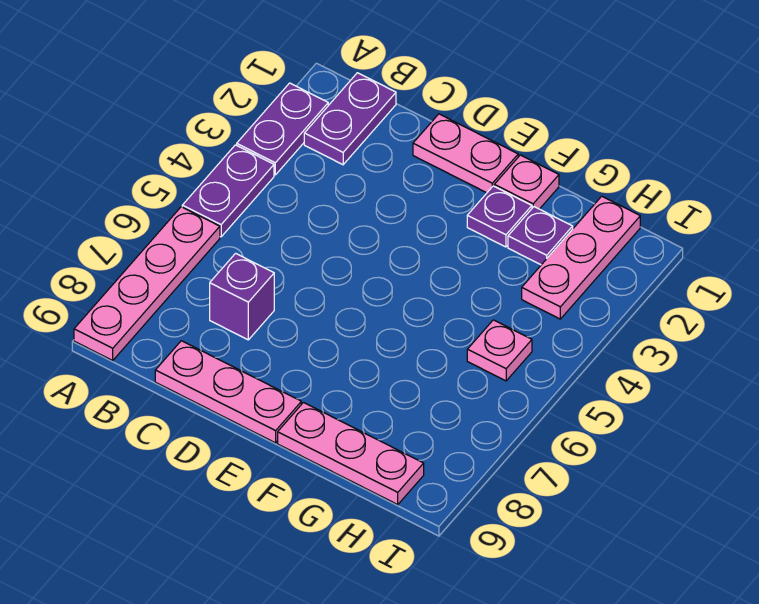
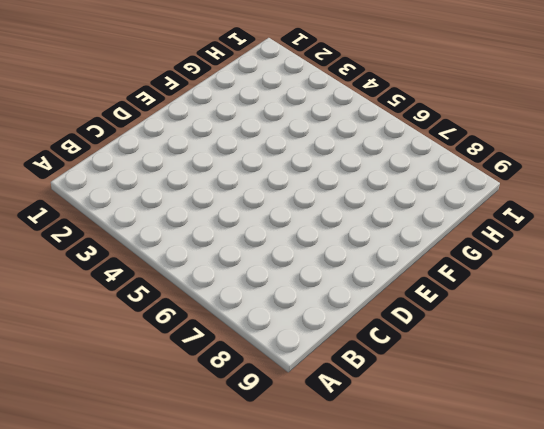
none -> purple 1x2 plate [237,83,328,175]
none -> purple 1x2 plate [182,145,274,237]
none -> pink 1x4 plate [74,207,220,360]

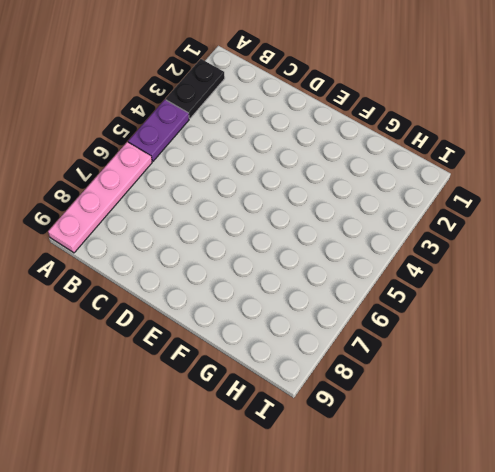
black 1x2 plate [166,59,225,119] -> purple 1x2 plate [237,83,328,175]
none -> purple 1x2 plate [304,73,396,165]
none -> purple 1x1 brick [210,253,274,340]
none -> pink 1x3 plate [155,341,301,443]

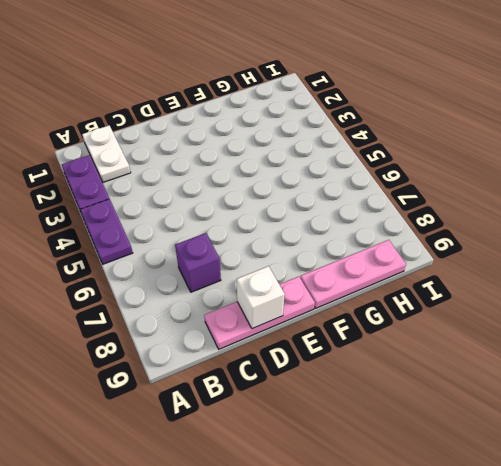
white 1x2 plate [82,126,131,182] -> purple 1x2 plate [304,73,396,165]
white 1x1 brick [237,266,285,329] -> none
none -> pink 1x4 plate [74,207,220,360]
none -> pink 1x2 plate [413,114,518,193]
none -> pink 1x1 plate [494,155,559,209]

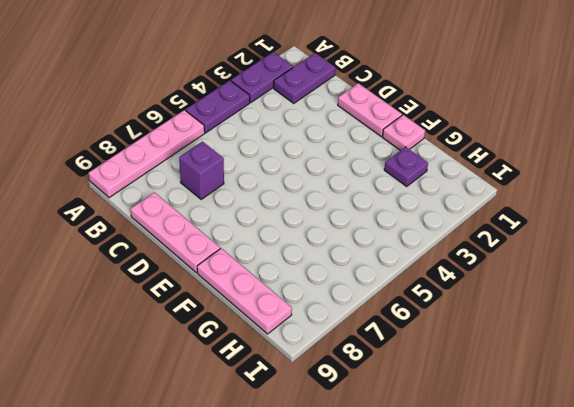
none -> purple 1x1 plate [467,186,532,247]
none -> pink 1x3 plate [522,196,640,319]
none -> pink 1x1 plate [467,320,532,381]

